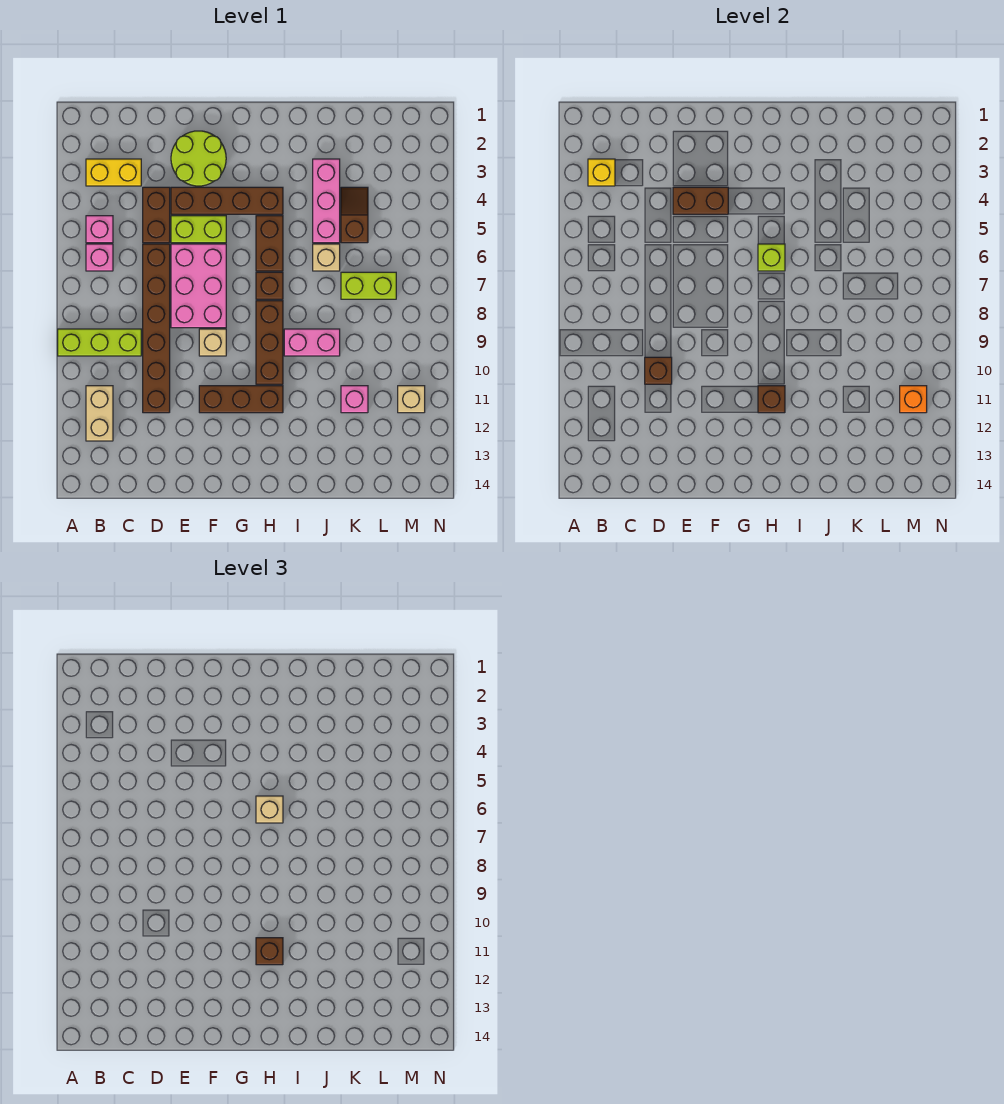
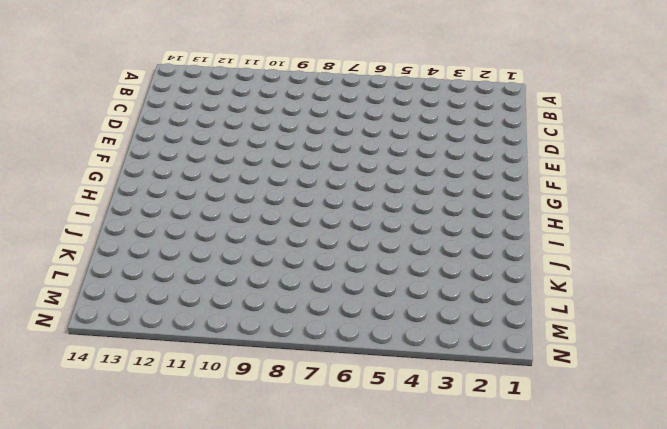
none -> lime 1x3 brick [58,329,141,356]
none -> yellow 1x2 brick [86,159,141,186]
none -> pink 1x1 brick [86,216,113,243]
none -> pink 1x1 brick [86,244,113,271]

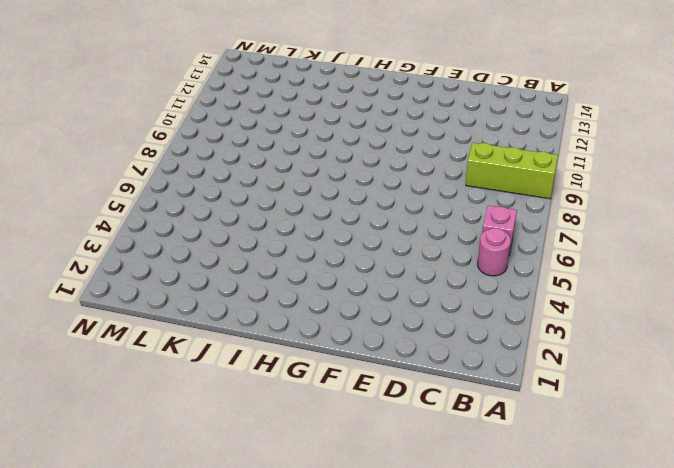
pink 1x1 round brick [478,228,511,276] -> pink 1x1 brick [86,216,113,243]
none -> yellow 1x2 brick [86,159,141,186]
none -> tan 1x2 brick [86,386,113,441]
none -> brown 1x2 brick [143,187,170,243]
none -> brown 1x6 brick [143,244,170,413]

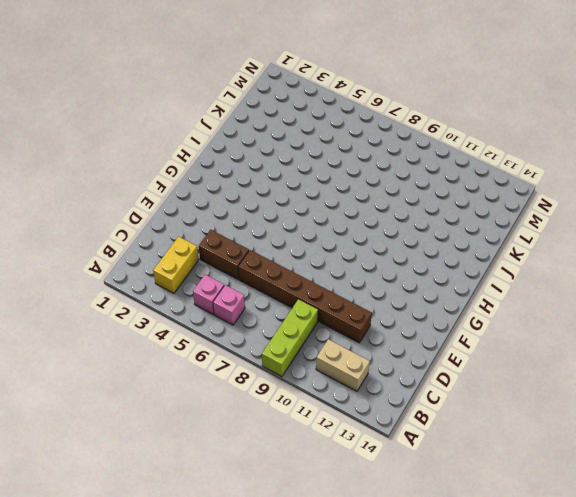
none -> lime 2x2 round brick [171,131,226,186]
none -> brown 1x4 brick [171,187,283,214]
none -> lime 1x2 brick [171,216,226,243]
none -> pink 2x3 brick [171,244,226,328]

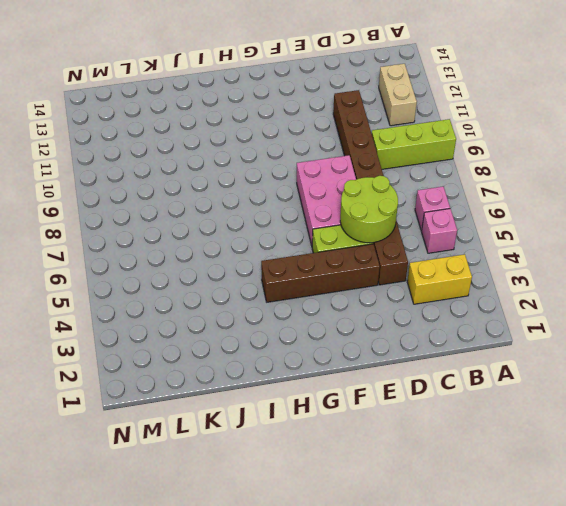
lime 2x2 round brick [340,176,398,243] -> lime 2x2 round brick moved to [171,131,226,186]
none -> tan 1x1 brick [199,329,226,356]
none -> brown 1x3 brick [199,386,283,413]
none -> brown 1x2 brick [256,216,283,271]
none -> brown 1x1 brick [256,272,283,299]

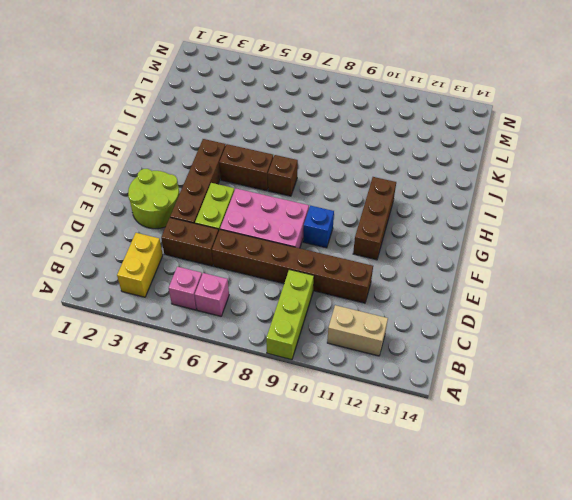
blue 1x1 brick [303,206,334,248] -> tan 1x1 brick [199,329,226,356]
none -> brown 1x3 brick [256,301,283,384]
none -> pink 1x2 brick [284,329,340,356]
none -> pink 1x3 brick [313,159,340,243]
none -> tan 1x1 brick [313,244,340,271]

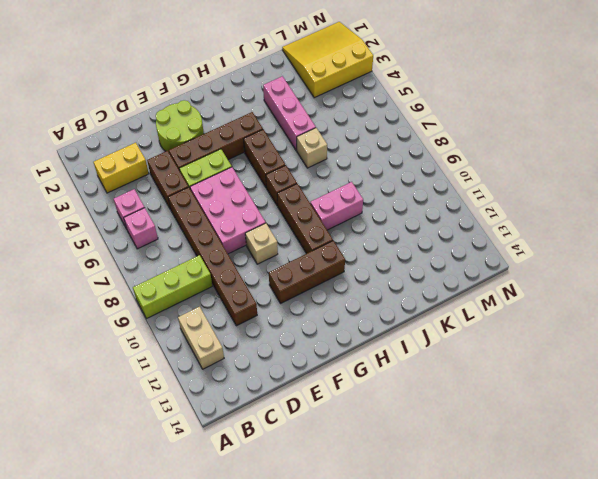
yellow 3x3 slope [282,22,373,98] -> none
none -> brown 1x2 slope [341,187,368,243]
none -> lime 1x2 brick [341,272,396,299]
none -> pink 1x1 brick [341,386,368,413]
none -> tan 1x1 brick [398,386,425,413]

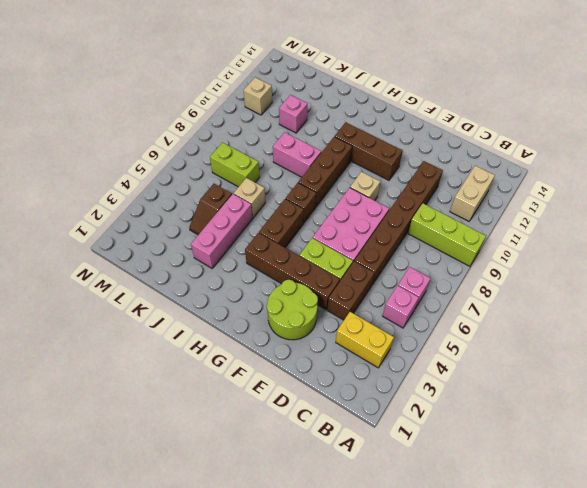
none -> yellow 1x1 brick [588,159,615,186]
none -> brown 1x1 brick [645,357,672,384]
none -> brown 1x2 brick [673,187,728,214]
none -> lime 1x1 brick [758,244,785,271]

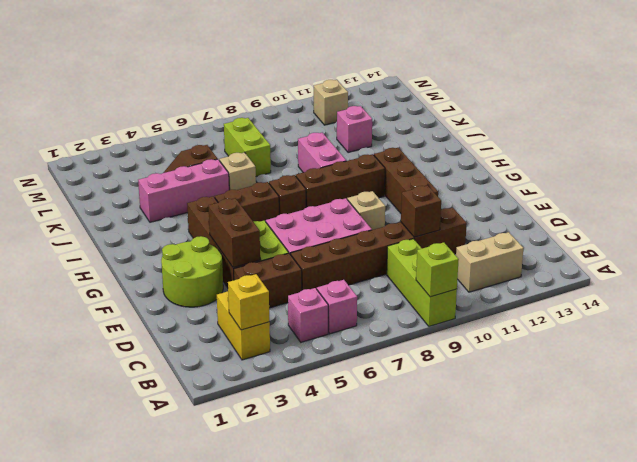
lime 1x1 brick [416,242,459,297] -> lime 1x1 brick moved to [758,244,785,271]
none -> brown 1x1 brick [758,386,785,413]
none -> orange 1x1 brick [900,386,927,413]
none -> tan 1x1 brick [256,796,283,823]
none -> brown 1x1 brick [256,938,283,965]

